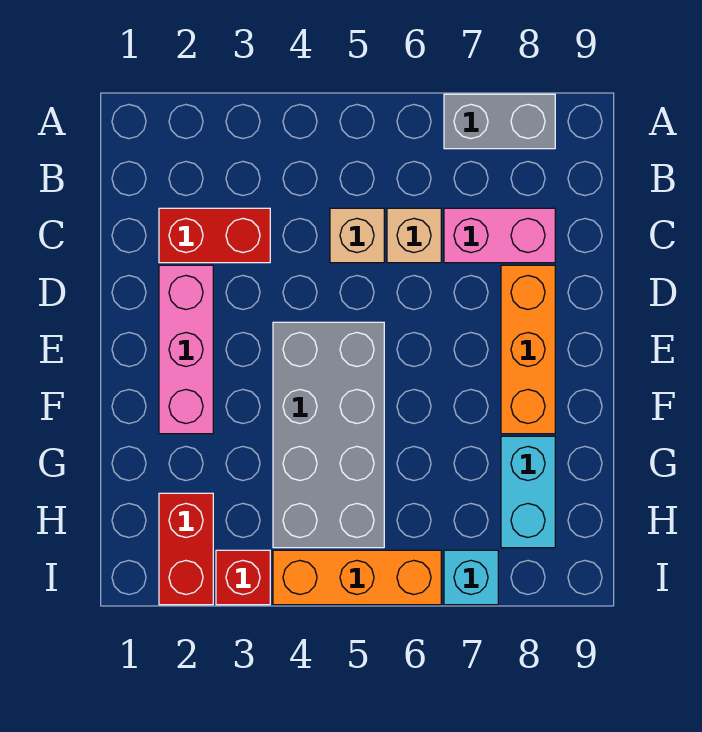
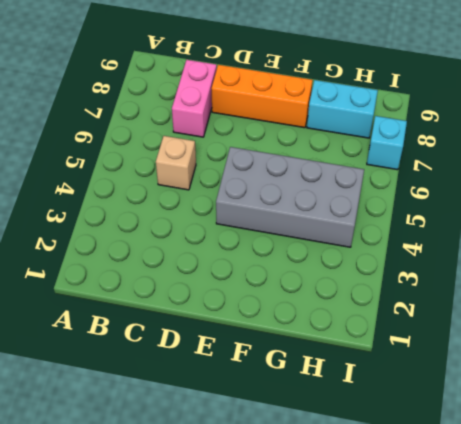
none -> grey 1x2 brick [444,94,555,149]
none -> red 1x2 brick [159,208,270,263]
none -> tan 1x1 brick [387,208,441,263]

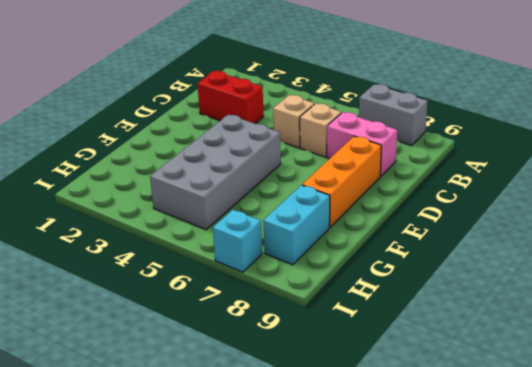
none -> pink 1x3 brick [159,265,213,434]
none -> red 1x2 brick [159,493,213,605]
none -> red 1x1 brick [216,550,270,605]

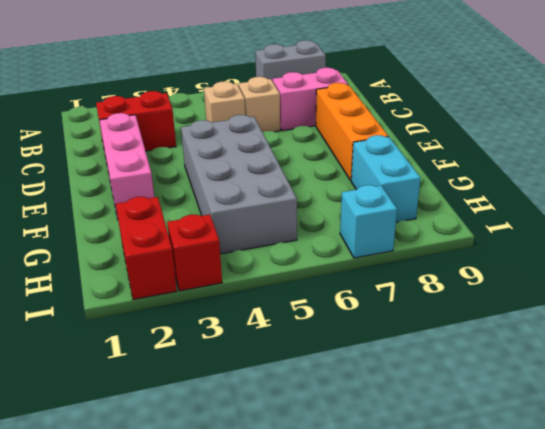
none -> orange 1x3 brick [273,550,441,605]

